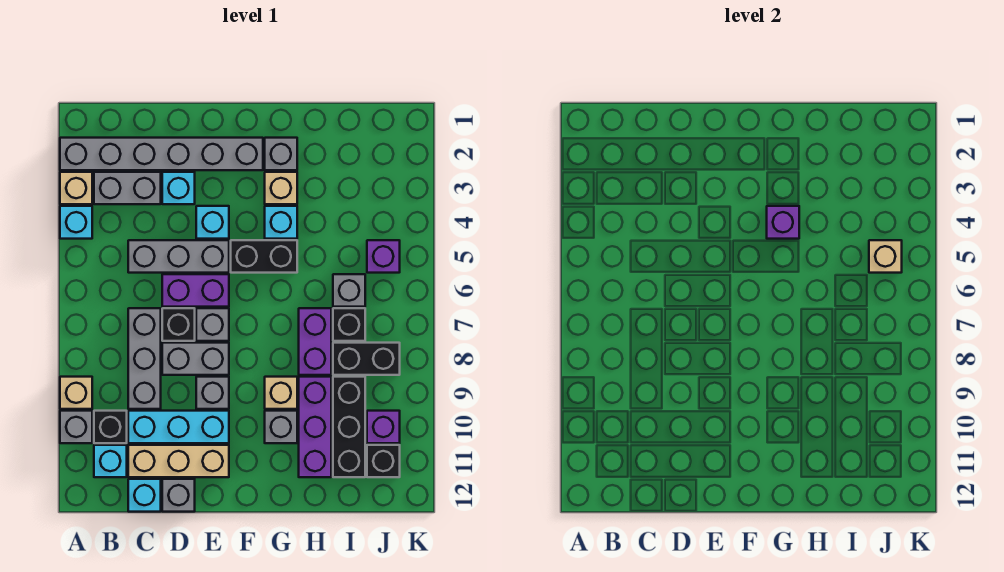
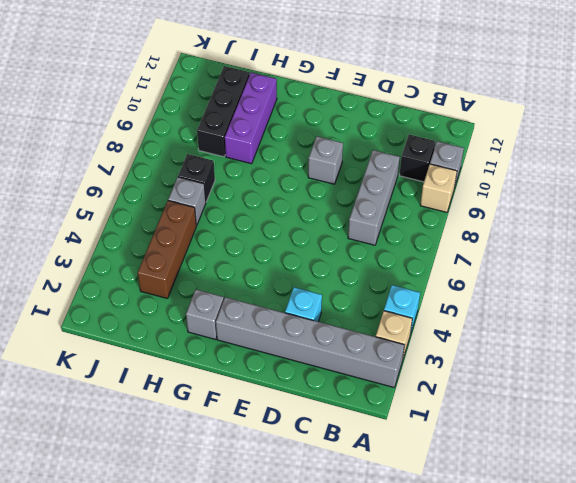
brown 1x3 brick [138,201,196,299] -> none
none -> grey 1x2 brick [94,172,161,204]
none -> cyan 1x1 brick [94,445,127,477]
none -> grey 1x3 brick [128,240,229,273]
none -> cyan 1x3 brick [128,411,229,443]

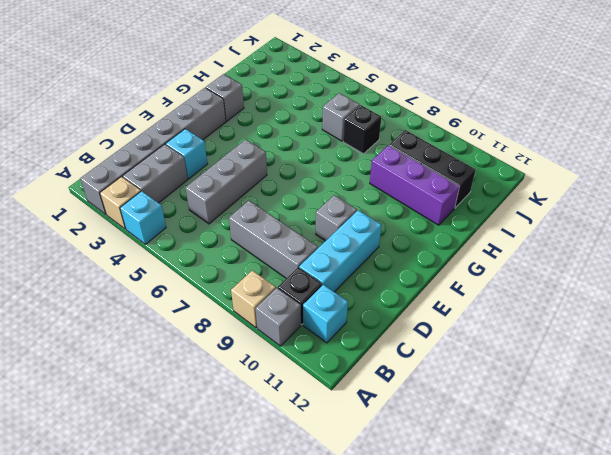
none -> tan 1x3 brick [128,445,229,477]
none -> cyan 1x1 brick [128,479,161,512]
none -> purple 1x2 brick [162,274,229,307]
none -> black 1x1 brick [162,308,195,341]

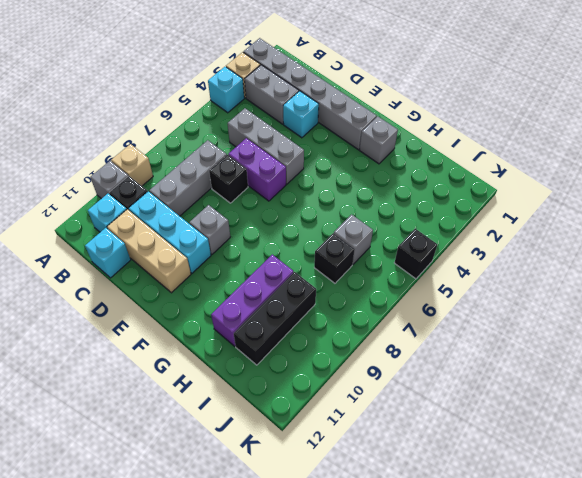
black 1x1 brick [394,229,437,279] -> black 1x1 brick moved to [367,445,400,477]
none -> grey 1x2 brick [162,343,229,375]
none -> grey 1x1 brick [162,479,195,512]
none -> cyan 1x1 brick [196,206,229,239]
none -> grey 1x1 brick [196,308,229,341]

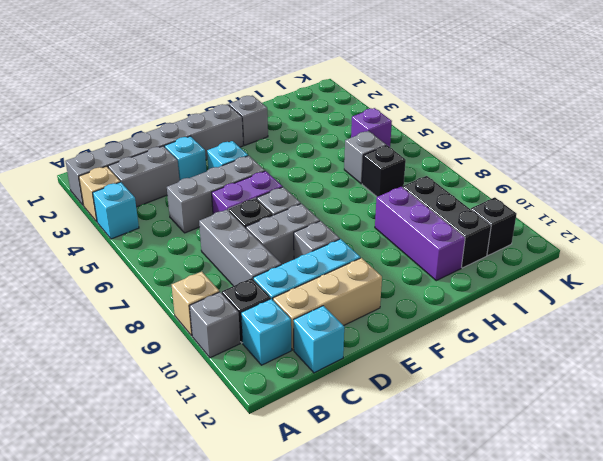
none -> grey 1x1 brick [162,479,195,512]
none -> black 1x2 brick [231,240,297,273]
none -> tan 1x1 brick [265,172,297,204]
none -> cyan 1x1 brick [265,206,297,239]

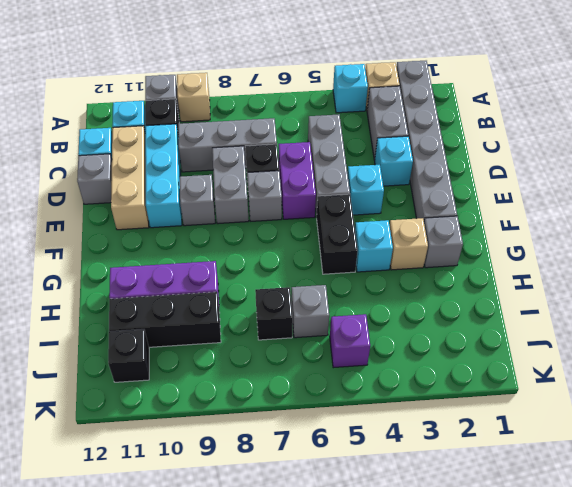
none -> tan 1x1 brick [265,377,297,409]
none -> grey 1x1 brick [265,411,297,443]
none -> purple 1x2 brick [299,308,331,375]
none -> black 1x2 brick [333,343,400,375]

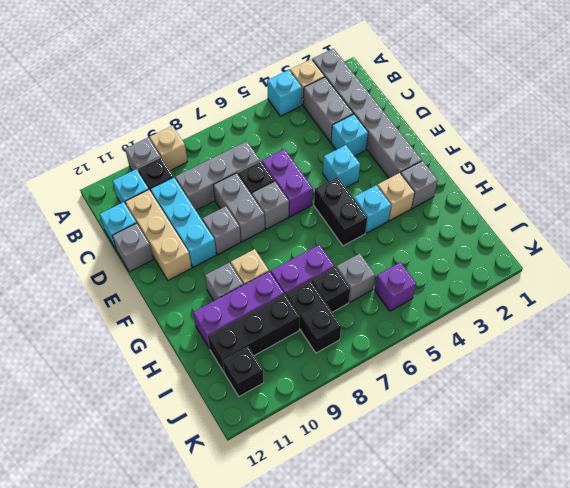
none -> grey 1x3 brick [128,240,229,273]
none -> purple 1x1 brick [367,411,400,443]
none -> purple 1x1 brick [767,206,799,239]
none -> tan 1x1 brick [869,240,902,273]

